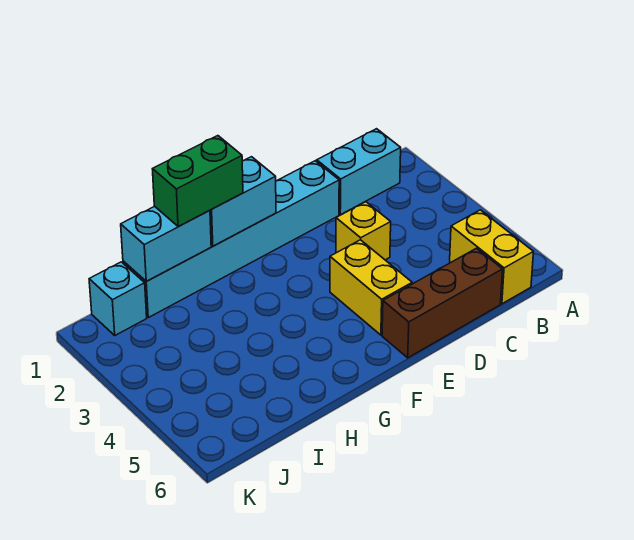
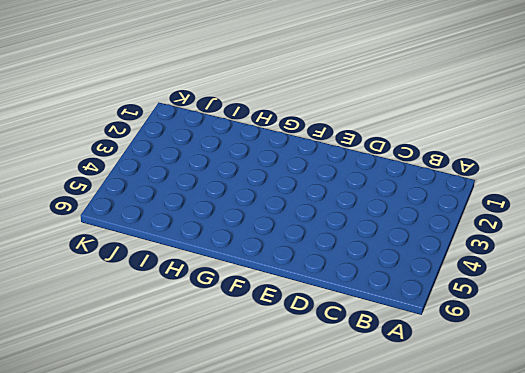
none -> cyan 1x2 brick [317,129,401,215]
none -> yellow 1x2 brick [450,210,533,304]

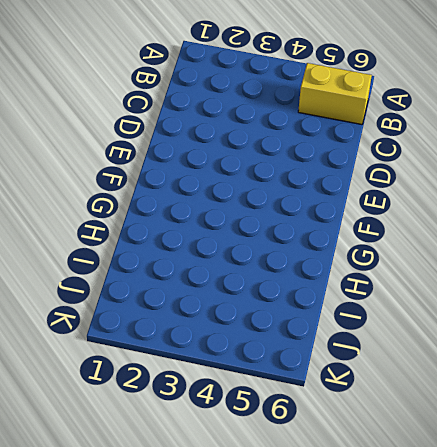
none -> cyan 1x2 brick [317,129,401,215]
none -> brown 1x3 brick [382,248,503,358]

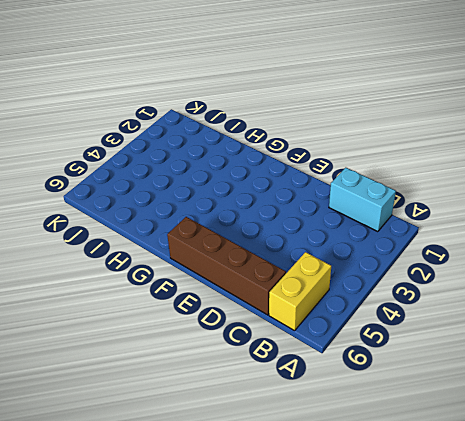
brown 1x4 brick [167,217,286,315] -> brown 1x3 brick [382,248,503,358]
none -> cyan 1x6 brick [123,161,339,318]
none -> yellow 1x1 brick [336,202,391,260]

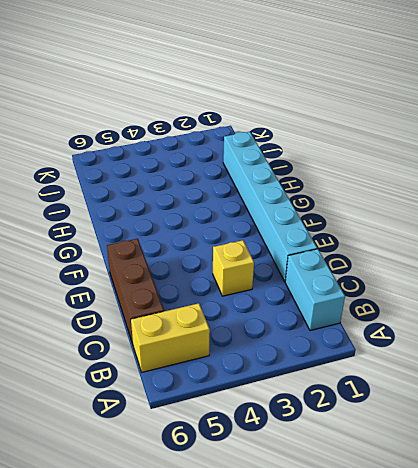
none -> yellow 1x2 brick [330,240,412,335]
none -> cyan 1x1 brick [89,262,147,335]

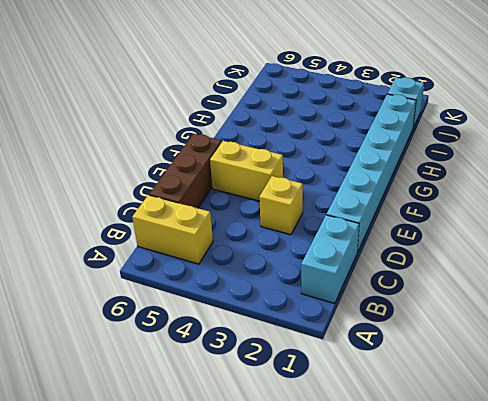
none -> cyan 1x2 brick [210,157,276,246]
none -> cyan 1x2 brick [121,206,211,281]

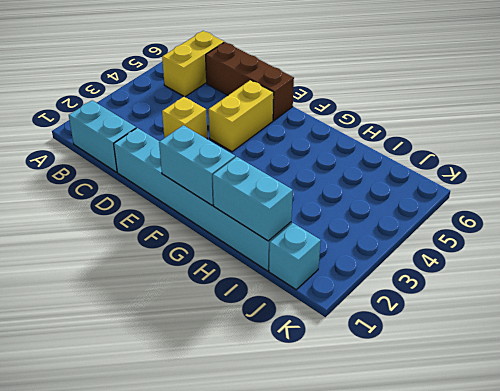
none -> green 1x2 brick [153,136,243,227]

